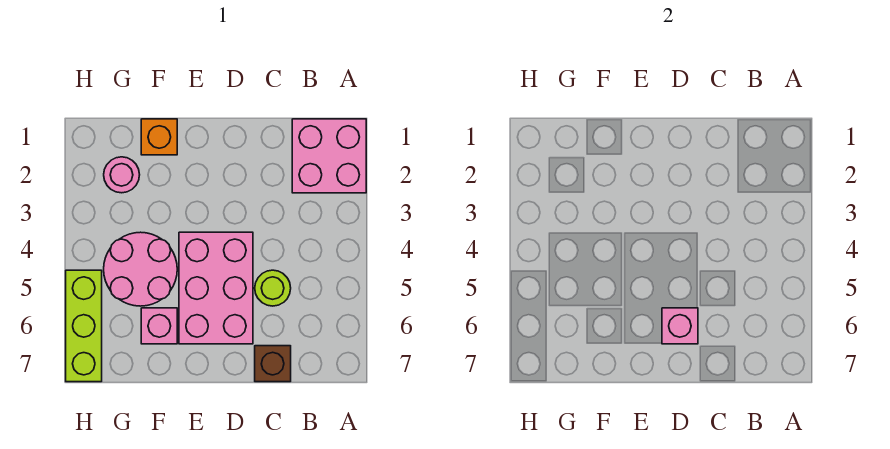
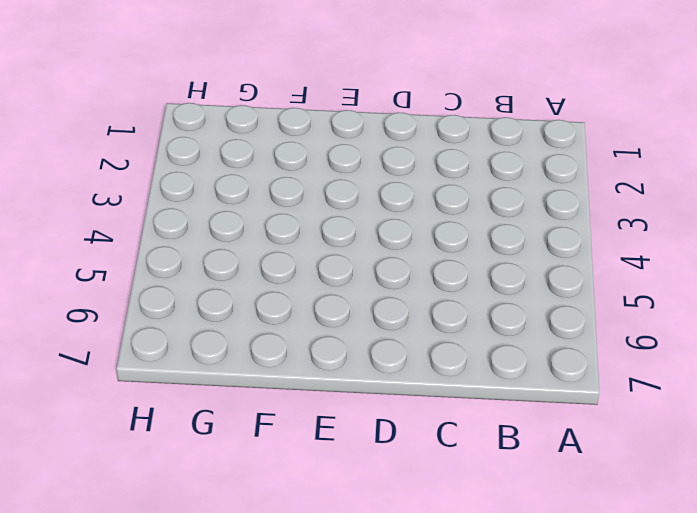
none -> pink 2x2 brick [292,119,366,193]
none -> lime 1x1 round brick [255,270,291,306]

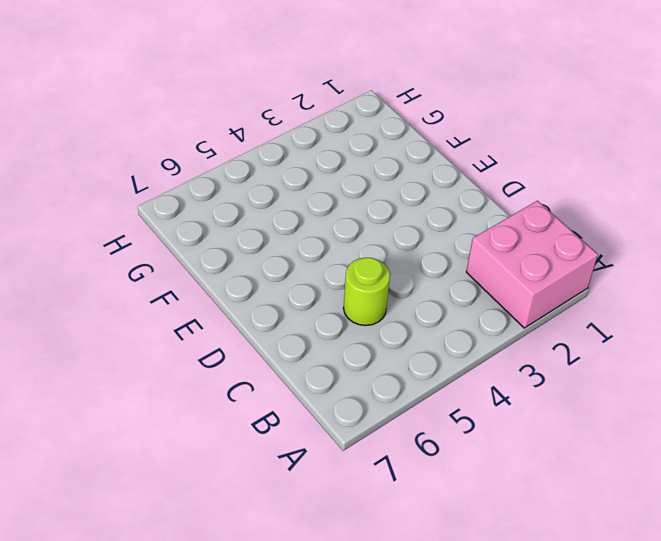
none -> brown 1x1 brick [255,346,291,382]
none -> pink 2x3 brick [179,232,253,344]

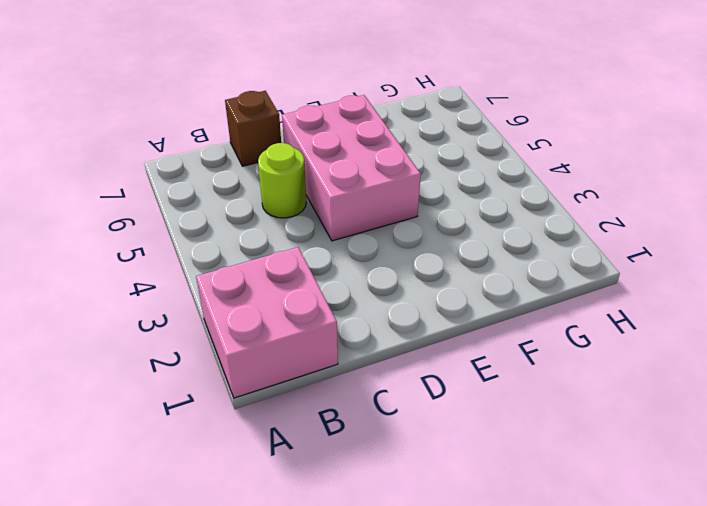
none -> orange 1x1 brick [141,119,177,155]
none -> pink 2x2 round brick [104,232,177,306]

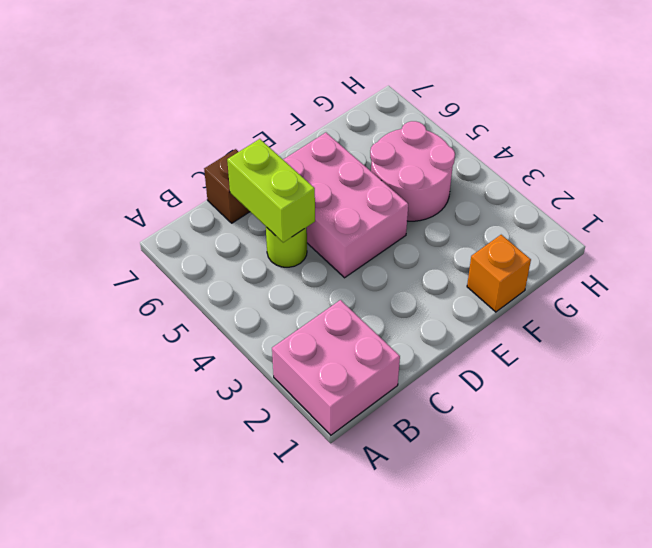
lime 1x2 brick [227,139,315,243] -> none
none -> pink 1x1 brick [141,308,177,344]
none -> pink 1x1 round brick [104,157,140,193]

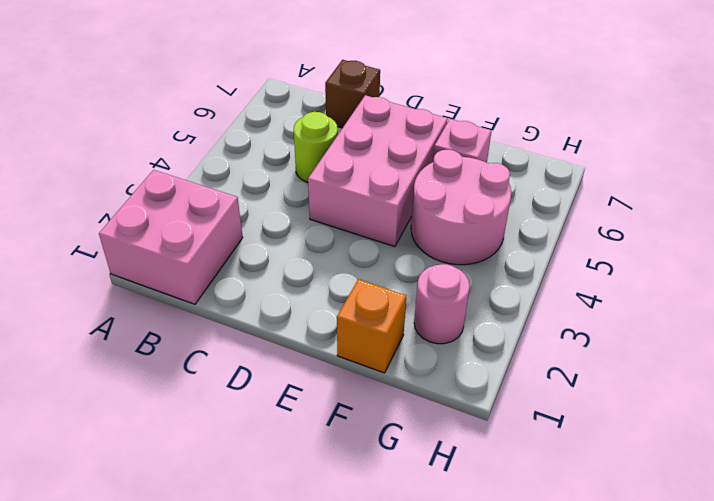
none -> lime 1x3 brick [66,270,102,382]
none -> pink 1x1 brick [662,308,698,344]

